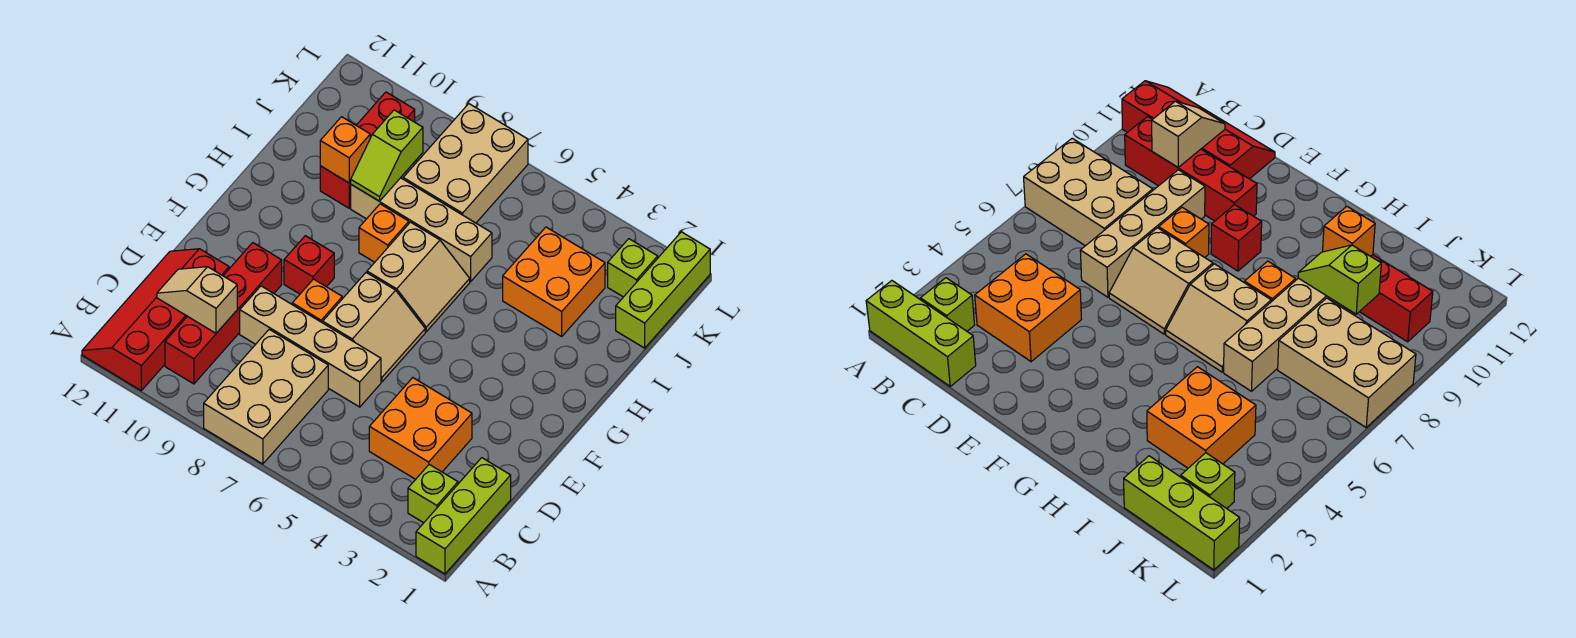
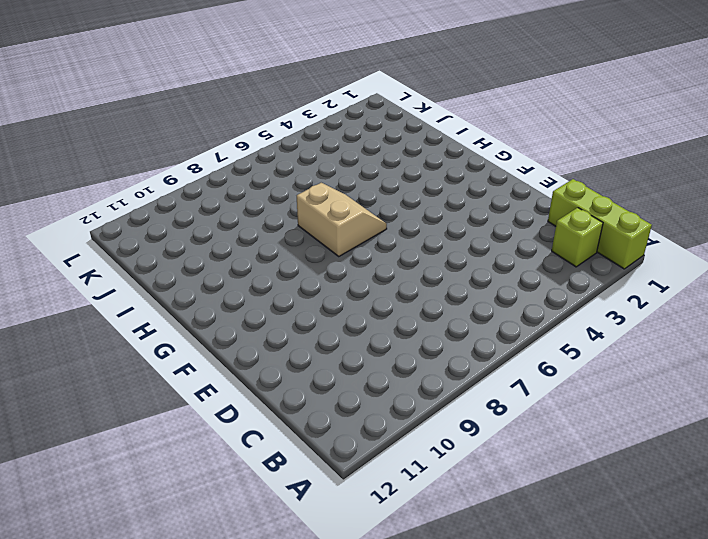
none -> tan 2x3 brick [204,329,328,464]
none -> red 2x4 slope [82,249,229,390]
none -> red 1x4 brick [165,243,282,384]

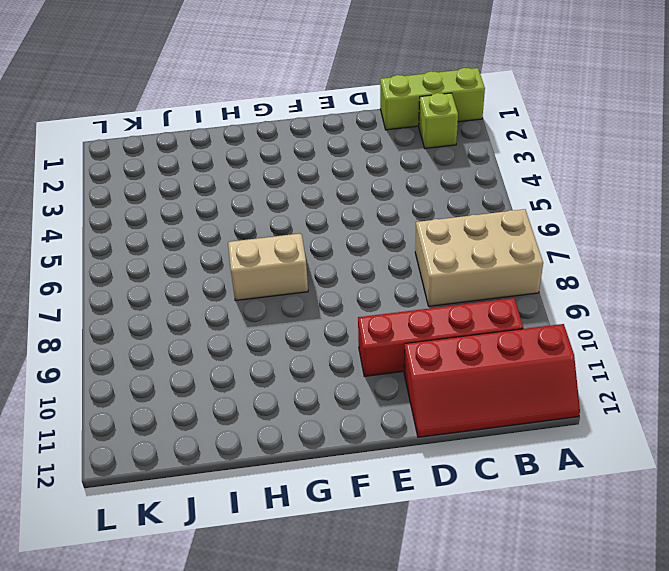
none -> orange 2x2 brick [369,378,472,479]
none -> tan 1x4 brick [240,286,381,407]
none -> tan 2x2 slope [323,273,425,382]

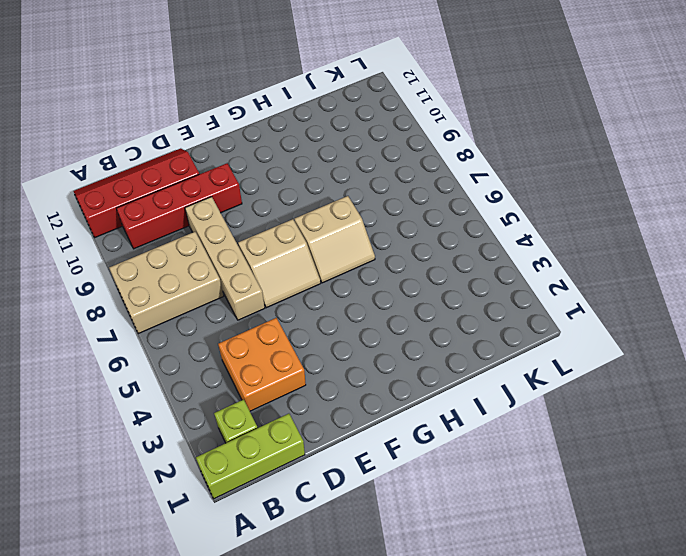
none -> orange 1x1 brick [292,279,342,323]
none -> red 1x1 brick [284,236,334,294]
none -> orange 1x1 brick [359,204,409,262]

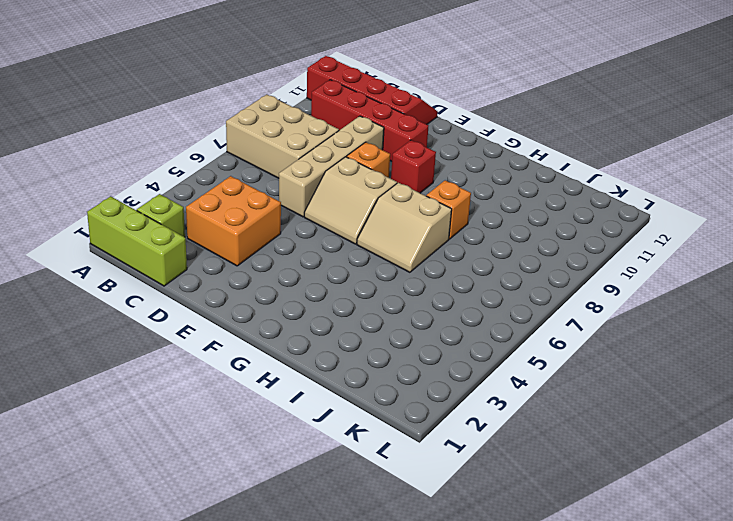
none -> orange 2x2 brick [503,227,605,336]
none -> tan 1x4 brick [351,178,492,282]
none -> red 1x3 brick [320,92,415,208]

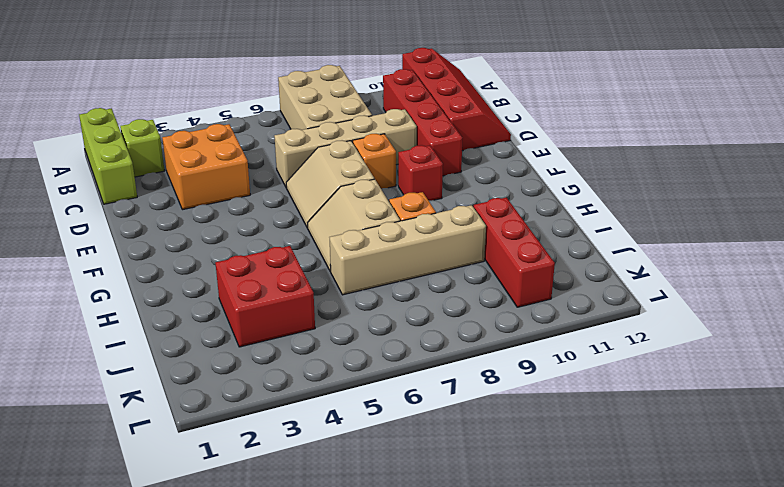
red 2x2 brick [215,246,315,347] -> orange 2x2 brick [503,227,605,336]
none -> lime 1x3 brick [616,232,710,348]
none -> tan 2x3 brick [403,104,528,223]
none -> lime 1x1 brick [608,239,658,297]

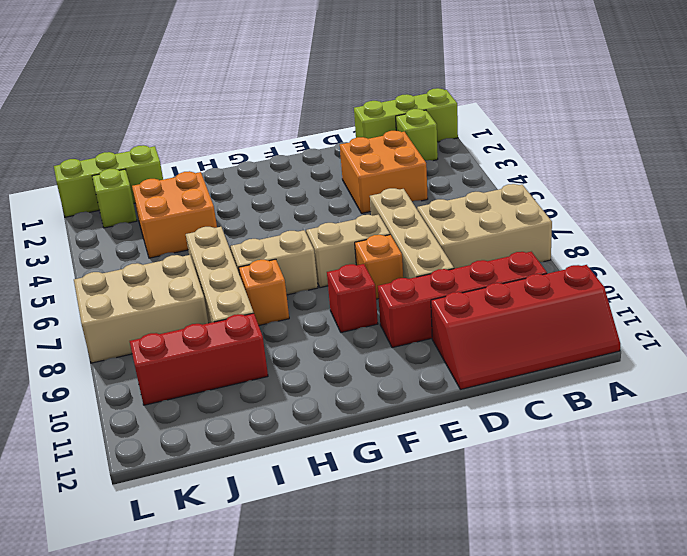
none -> tan 1x2 slope [157,267,237,333]
none -> lime 1x2 slope [351,110,423,201]
none -> orange 1x1 brick [320,117,370,183]

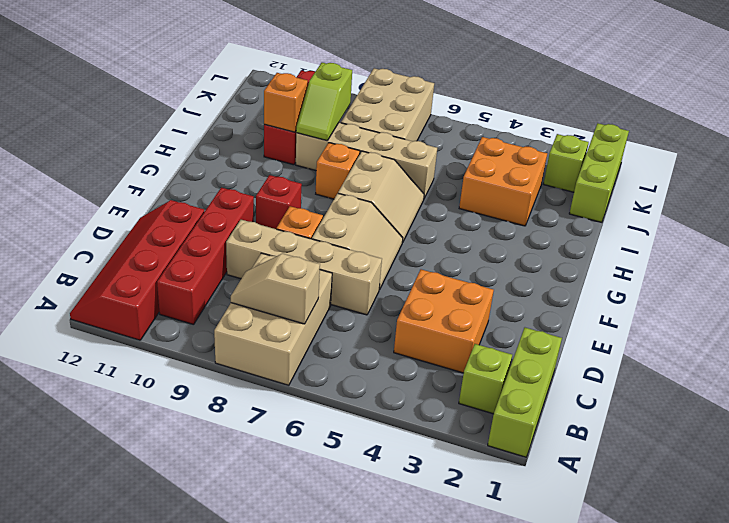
tan 1x2 slope [231,254,320,324] -> tan 1x2 slope moved to [157,267,237,333]

